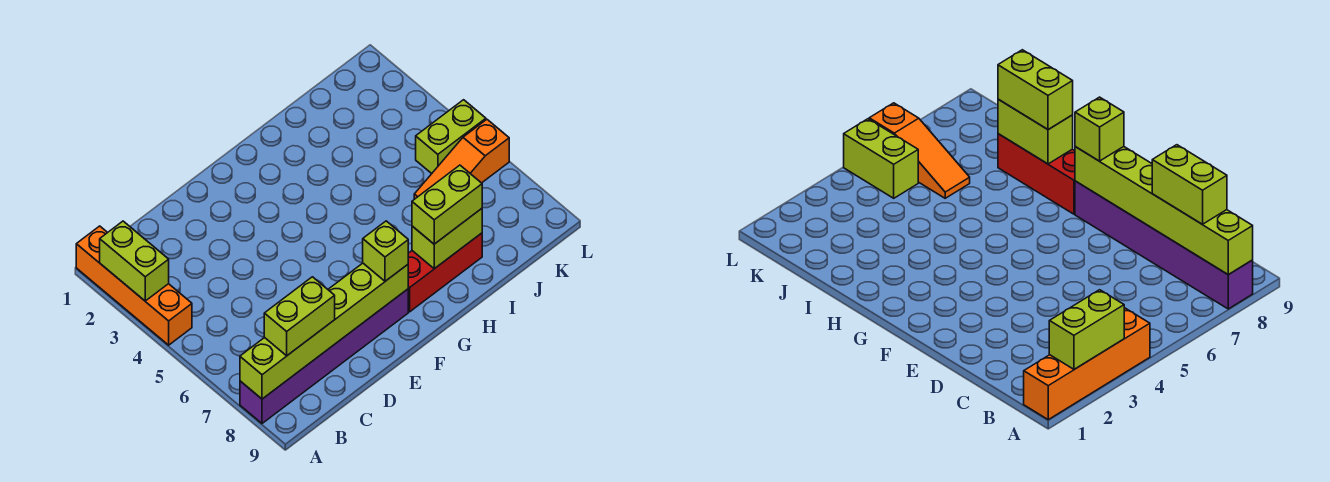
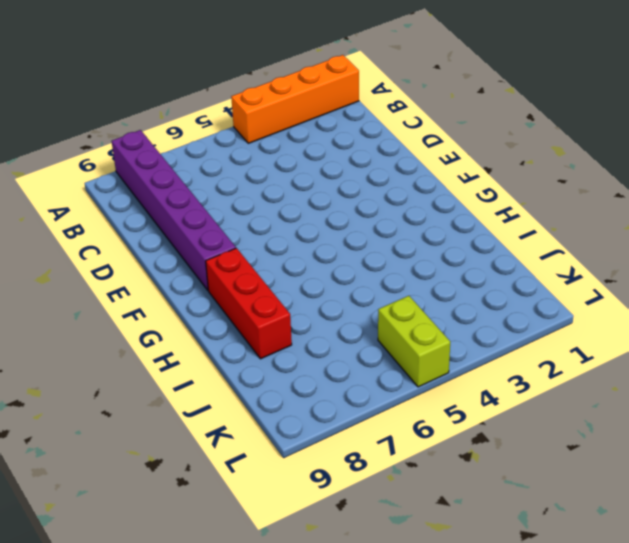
none -> orange 1x3 slope [414,120,509,199]
none -> lime 1x2 brick [100,221,169,301]

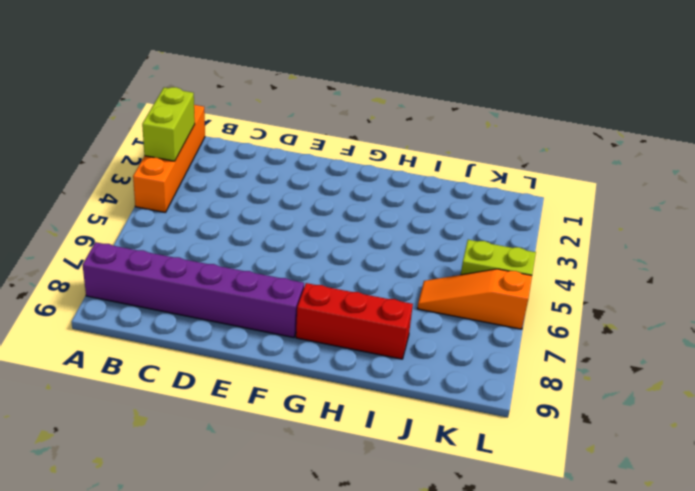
none -> lime 1x6 brick [240,263,408,399]
none -> lime 1x2 brick [412,209,482,269]

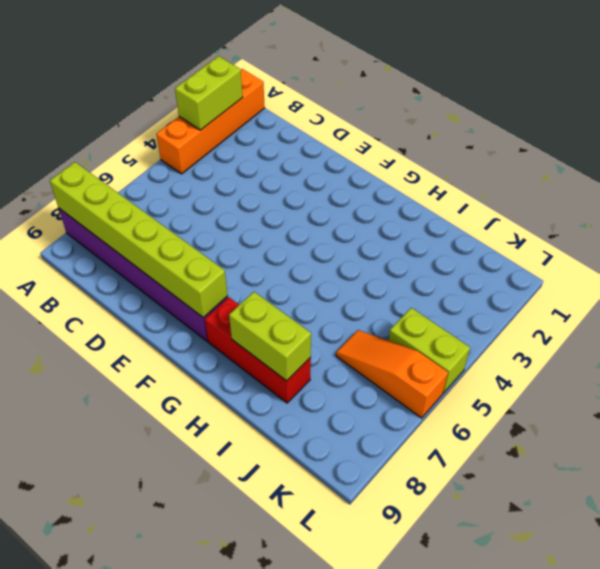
none -> lime 1x2 brick [264,277,335,356]
none -> lime 1x1 brick [363,221,408,281]

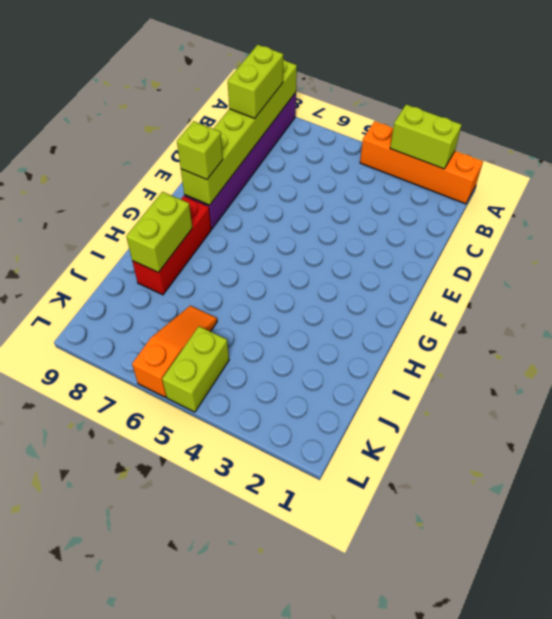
none -> lime 1x2 brick [412,165,482,244]

